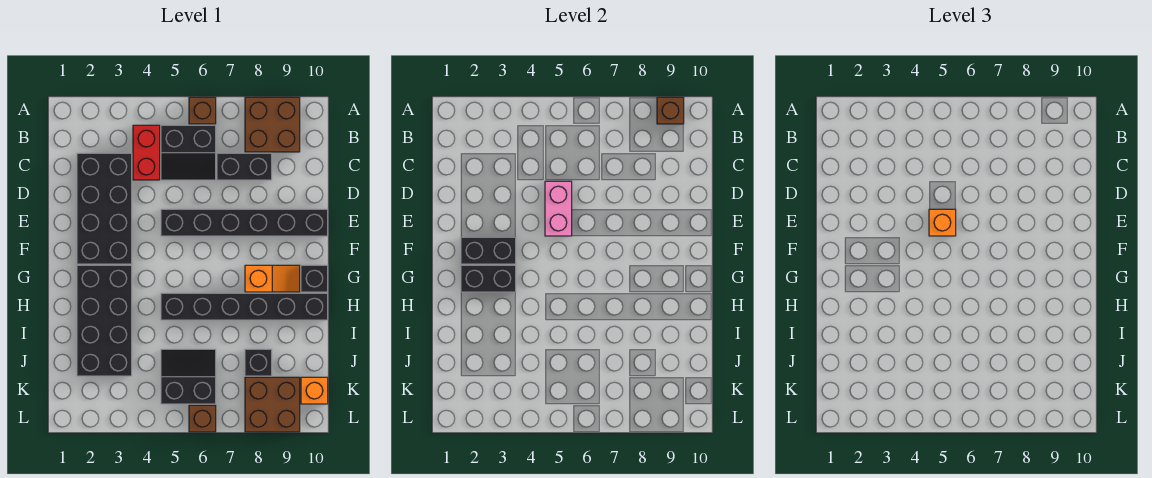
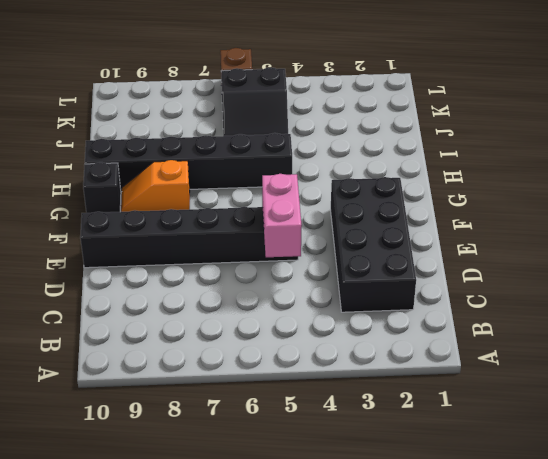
none -> brown 1x1 brick [189,97,216,124]
none -> brown 2x2 brick [245,97,300,152]
none -> red 1x2 brick [133,125,160,180]

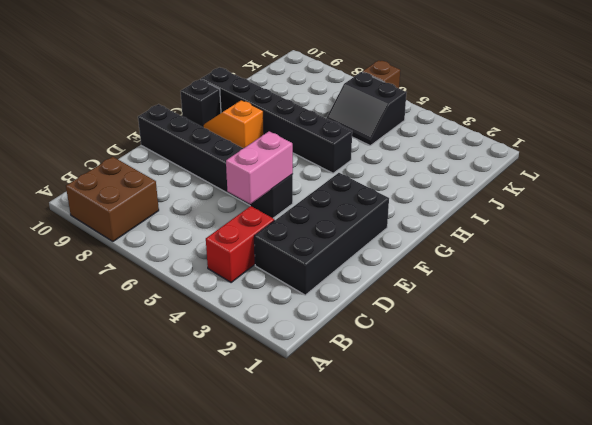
none -> brown 1x1 brick [189,97,216,124]
none -> black 2x2 slope [161,125,216,180]
none -> black 1x2 brick [217,153,272,180]

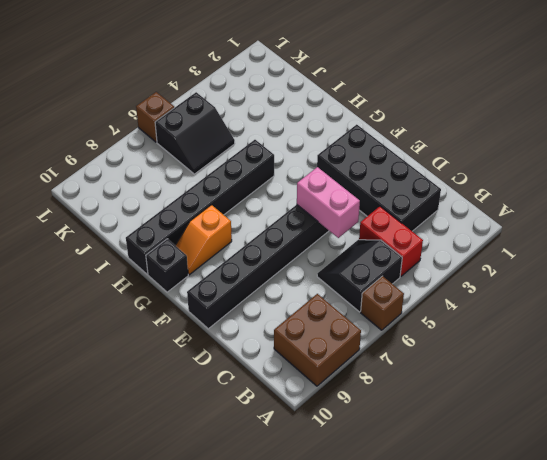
none -> black 1x2 brick [217,153,272,180]
none -> black 2x4 brick [77,265,132,376]
none -> black 1x1 brick [245,349,272,376]

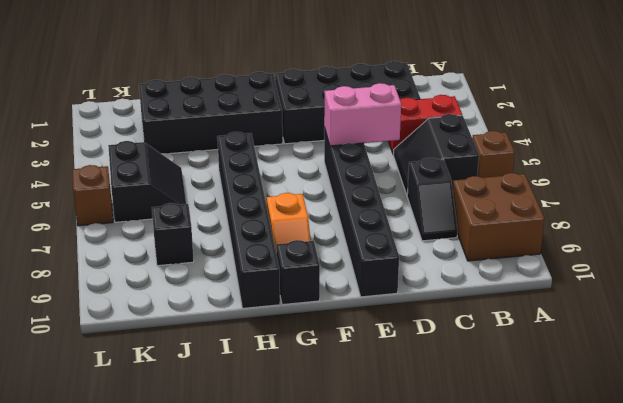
black 1x2 slope [407,158,458,241] -> black 1x2 brick [217,153,272,180]
none -> brown 2x2 brick [245,377,300,432]
none -> orange 1x1 brick [301,377,328,404]
none -> brown 1x1 brick [657,97,684,124]

